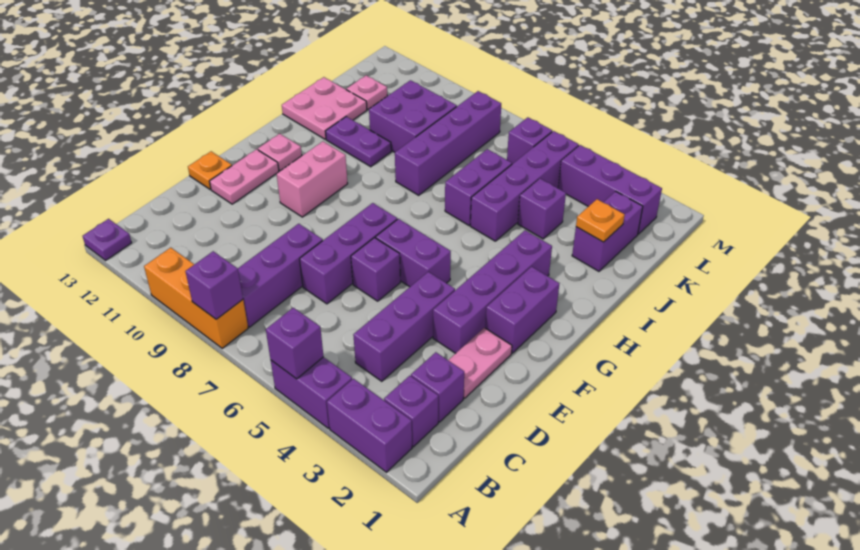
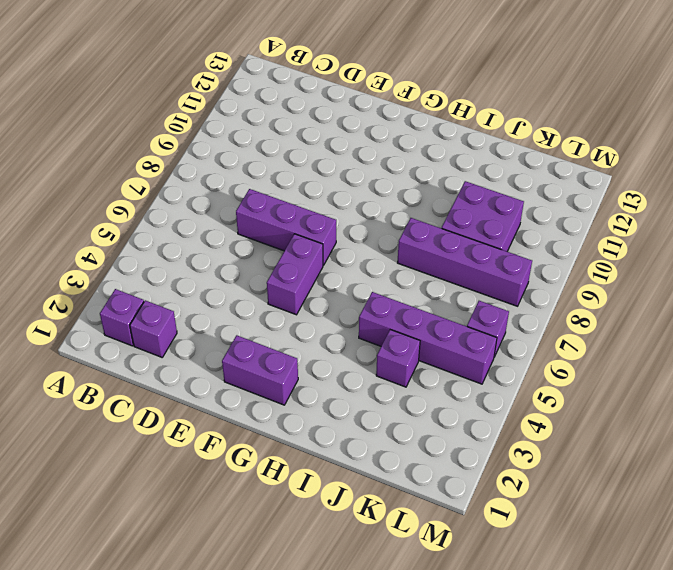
none -> purple 1x2 brick [327,379,412,472]
none -> purple 1x2 brick [271,357,352,428]
none -> orange 1x3 brick [144,248,248,348]
none -> purple 1x1 plate [83,219,132,260]

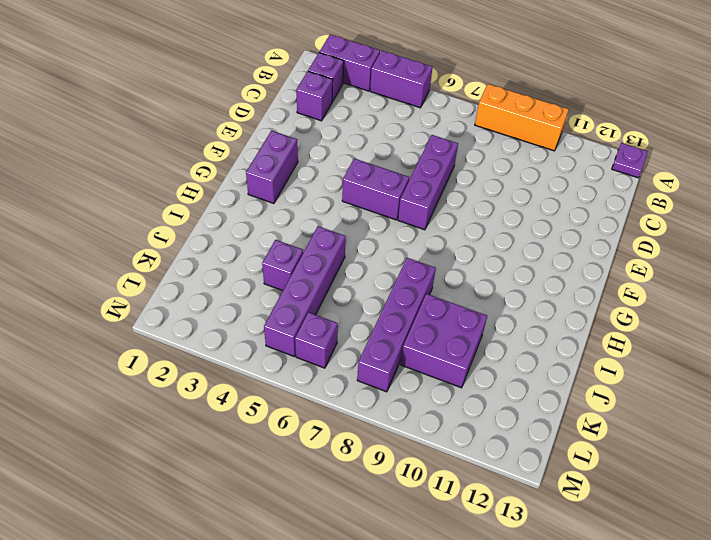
none -> purple 1x3 brick [238,224,323,327]
none -> purple 1x3 brick [353,272,455,381]
none -> pink 1x2 plate [448,328,512,398]
none -> purple 1x4 brick [433,230,552,353]

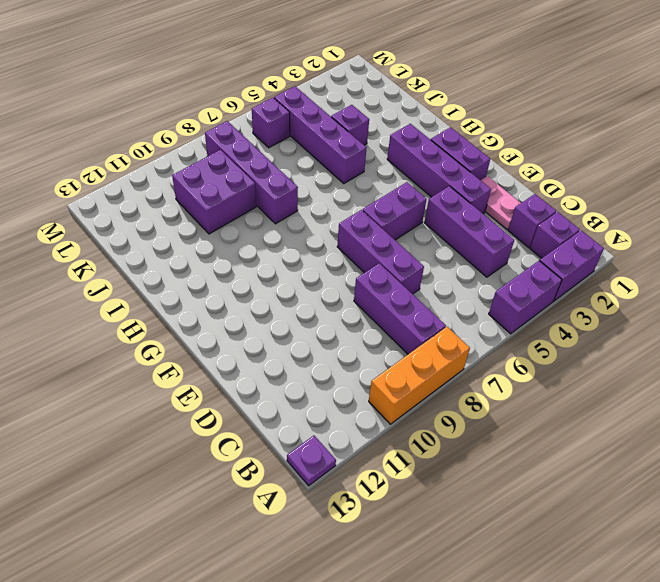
none -> purple 1x1 brick [351,238,401,301]
none -> pink 1x2 plate [210,149,279,204]
none -> orange 1x1 plate [188,151,232,189]
none -> pink 1x2 brick [277,141,348,217]

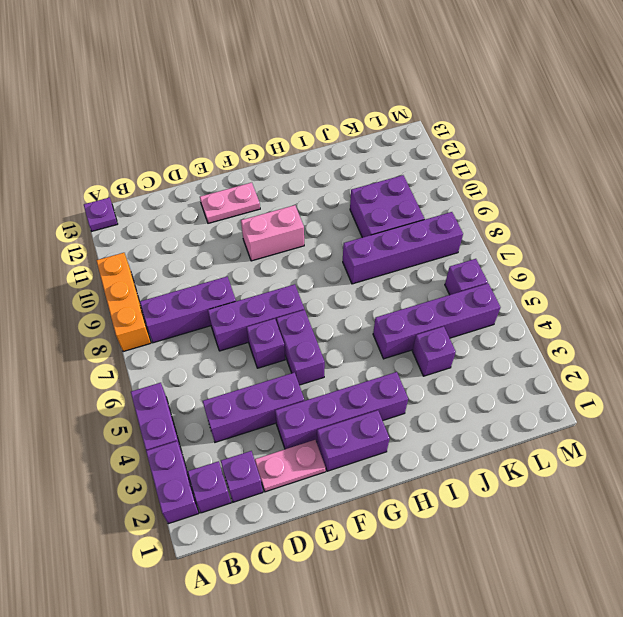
none -> orange 1x1 plate [188,151,232,189]
none -> pink 1x1 plate [258,134,302,171]
none -> purple 1x2 brick [445,149,512,225]
none -> purple 1x2 plate [326,117,391,167]

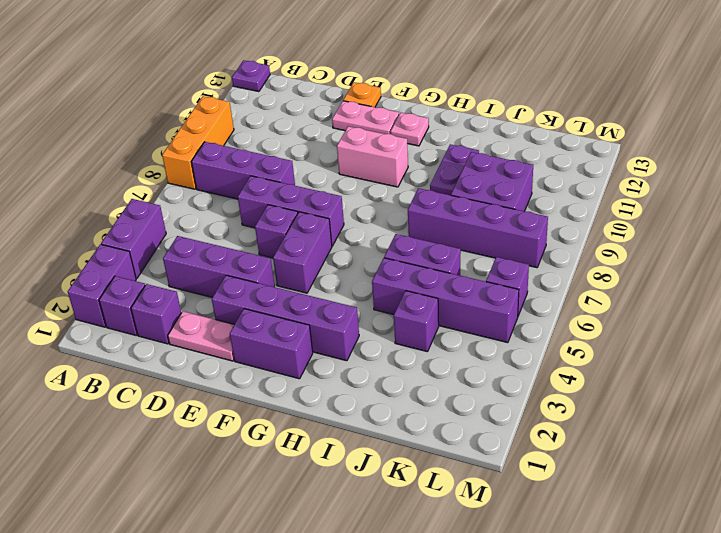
none -> pink 2x2 plate [282,77,367,139]
none -> purple 1x2 brick [572,191,643,271]
none -> pink 1x1 plate [346,75,387,110]
none -> purple 1x3 brick [558,145,662,234]

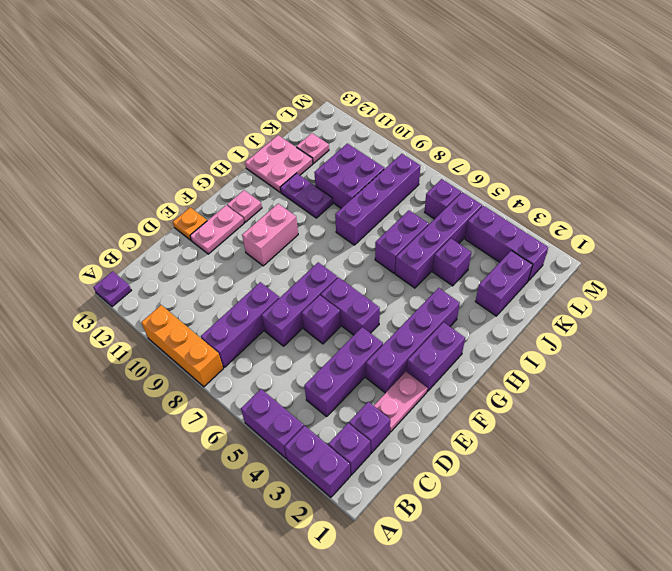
none -> purple 1x1 brick [266,308,324,379]
none -> purple 1x1 brick [185,251,243,319]
none -> orange 1x1 plate [576,199,625,242]

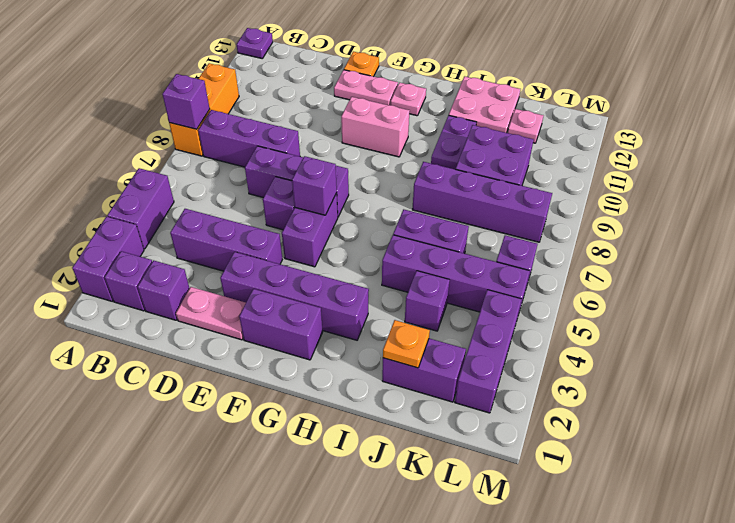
purple 1x1 brick [292,156,337,215] -> purple 1x1 brick moved to [266,308,324,379]

